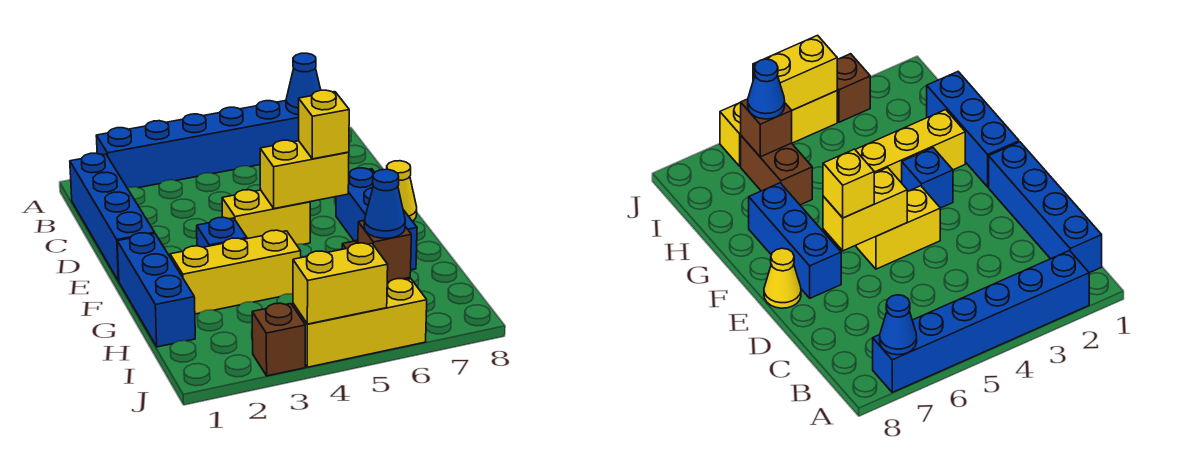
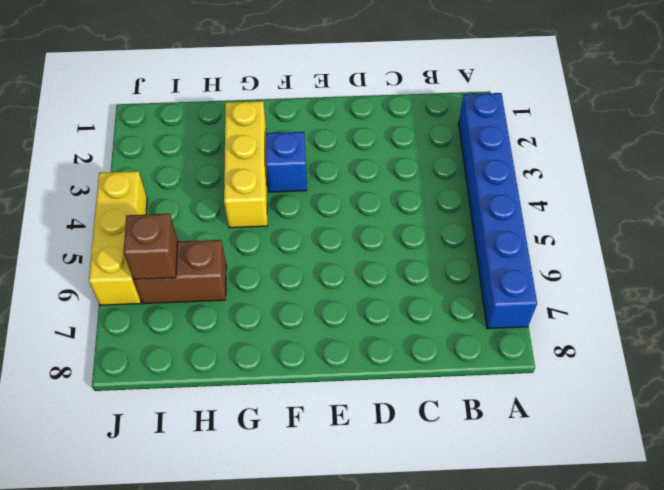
none -> blue 1x4 brick [70,153,155,281]
none -> yellow 1x2 brick [222,190,310,244]
none -> blue 1x3 brick [336,168,417,270]

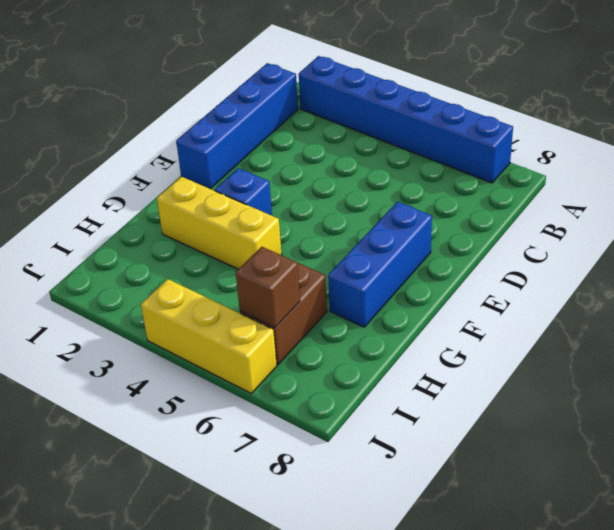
none -> yellow 1x2 brick [222,190,310,244]
none -> yellow 1x1 cone [387,161,417,221]
none -> blue 1x3 brick [117,233,195,347]

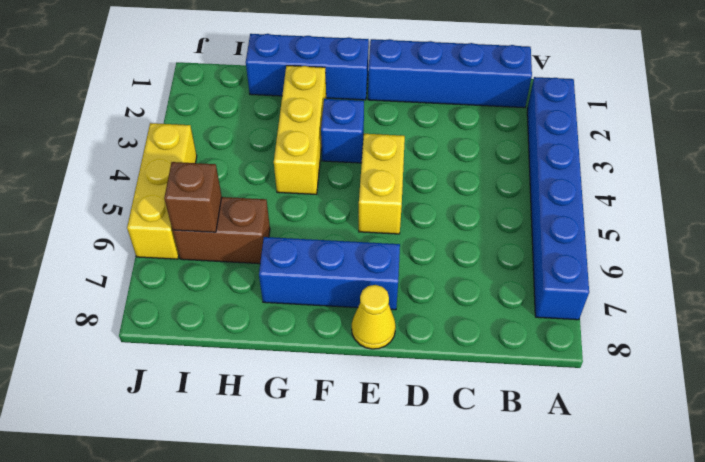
none -> brown 1x1 brick [252,303,305,376]
none -> blue 1x1 cone [286,53,321,115]
none -> yellow 1x2 brick [260,140,349,209]

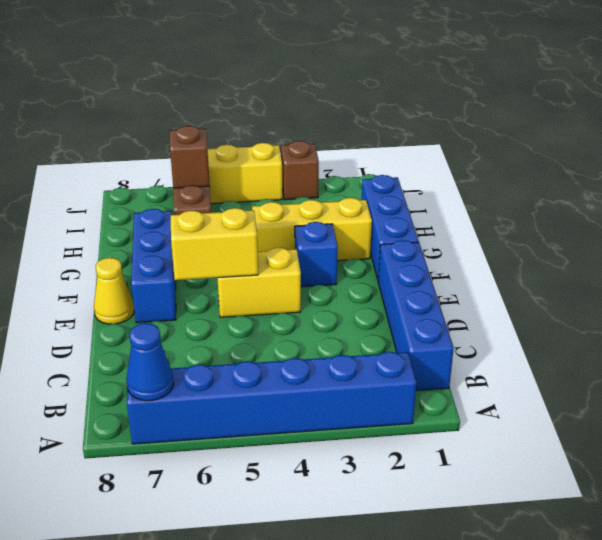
none -> yellow 1x2 brick [293,243,388,324]
none -> yellow 1x1 brick [299,90,349,159]
none -> blue 1x1 cone [364,169,405,238]

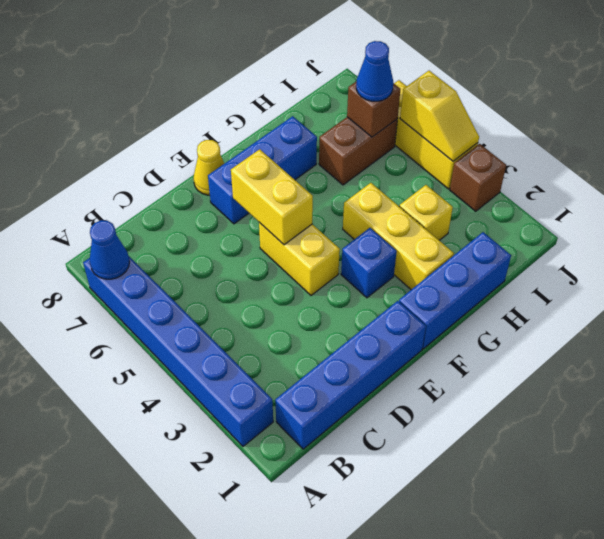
yellow 1x1 brick [399,185,453,240] -> yellow 1x1 brick moved to [299,90,349,159]
yellow 1x2 slope [400,71,479,161] -> yellow 1x2 brick [293,243,388,324]

